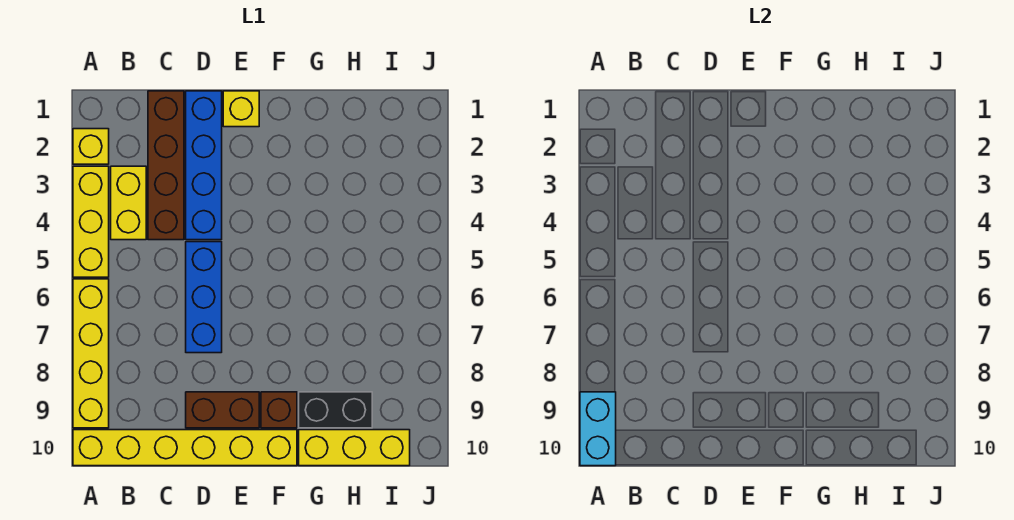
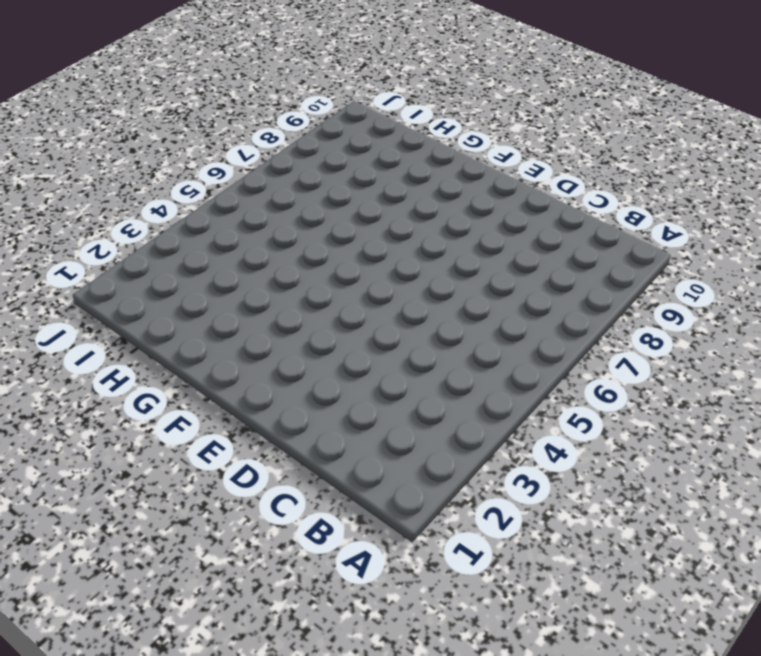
none -> yellow 1x1 brick [73,129,109,164]
none -> yellow 1x3 brick [73,166,109,277]
none -> yellow 1x4 brick [73,279,109,428]

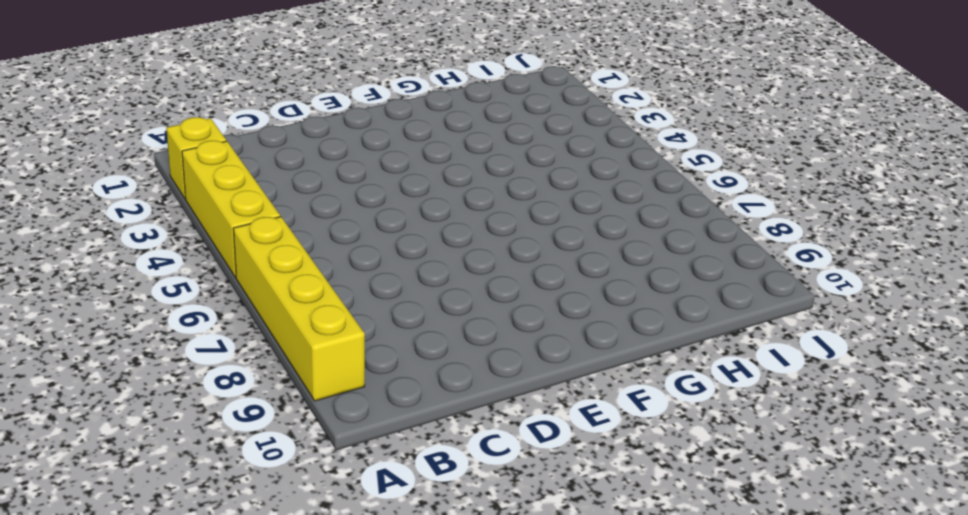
none -> yellow 1x6 brick [73,430,297,466]
none -> yellow 1x2 brick [111,166,146,240]
none -> brown 1x4 brick [148,91,184,240]

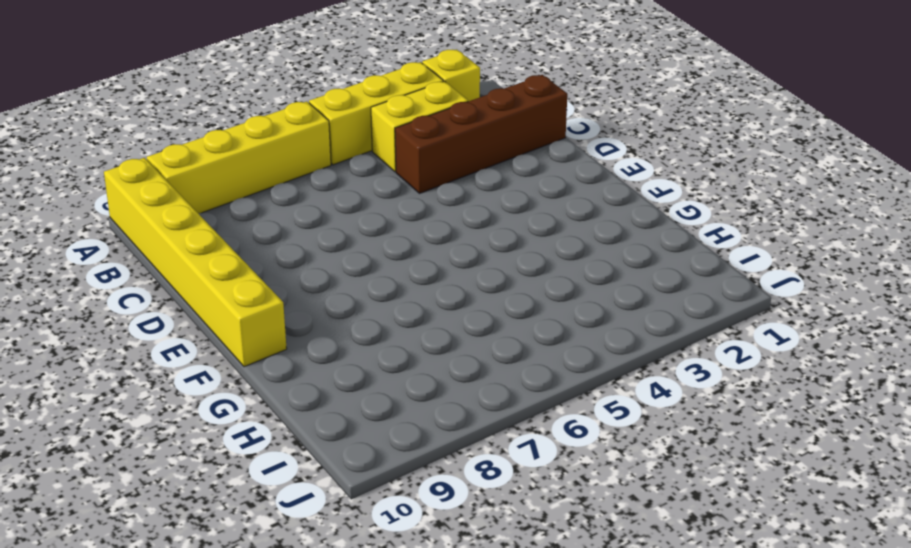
none -> blue 1x4 brick [186,91,222,240]
none -> blue 1x3 brick [186,242,222,353]
none -> brown 1x2 brick [186,392,259,428]

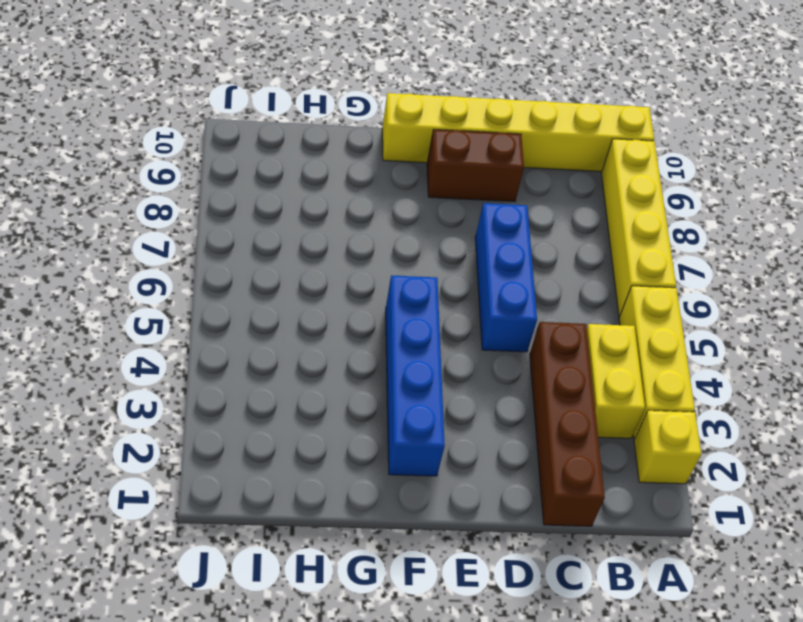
blue 1x4 brick [386,276,445,476] -> blue 1x4 brick moved to [186,91,222,240]
none -> yellow 1x1 brick [223,91,259,127]
none -> brown 1x1 brick [261,392,297,428]
none -> black 1x2 brick [299,392,372,428]

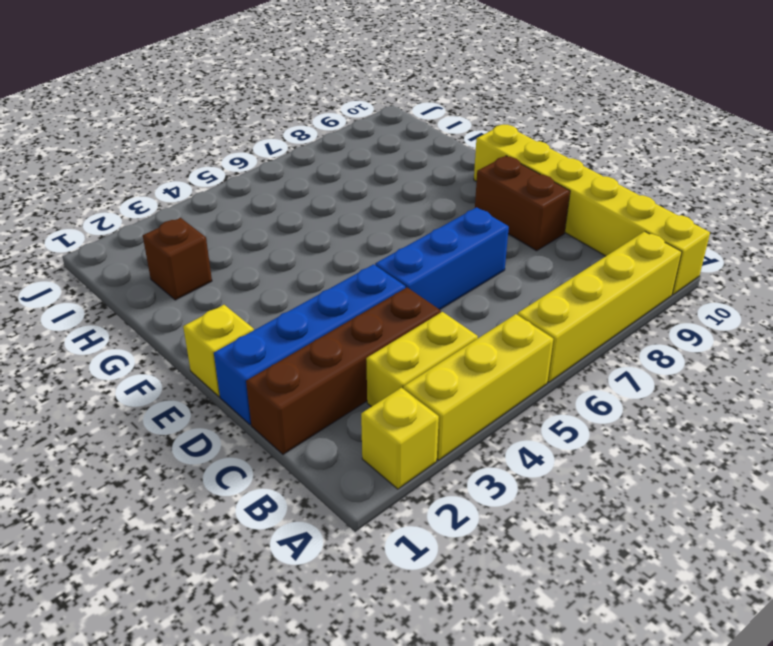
brown 1x1 brick [143,218,212,300] -> brown 1x1 brick moved to [261,392,297,428]
none -> black 1x2 brick [299,392,372,428]
none -> yellow 1x3 brick [299,430,410,466]
none -> cyan 1x2 brick [580,392,616,466]

